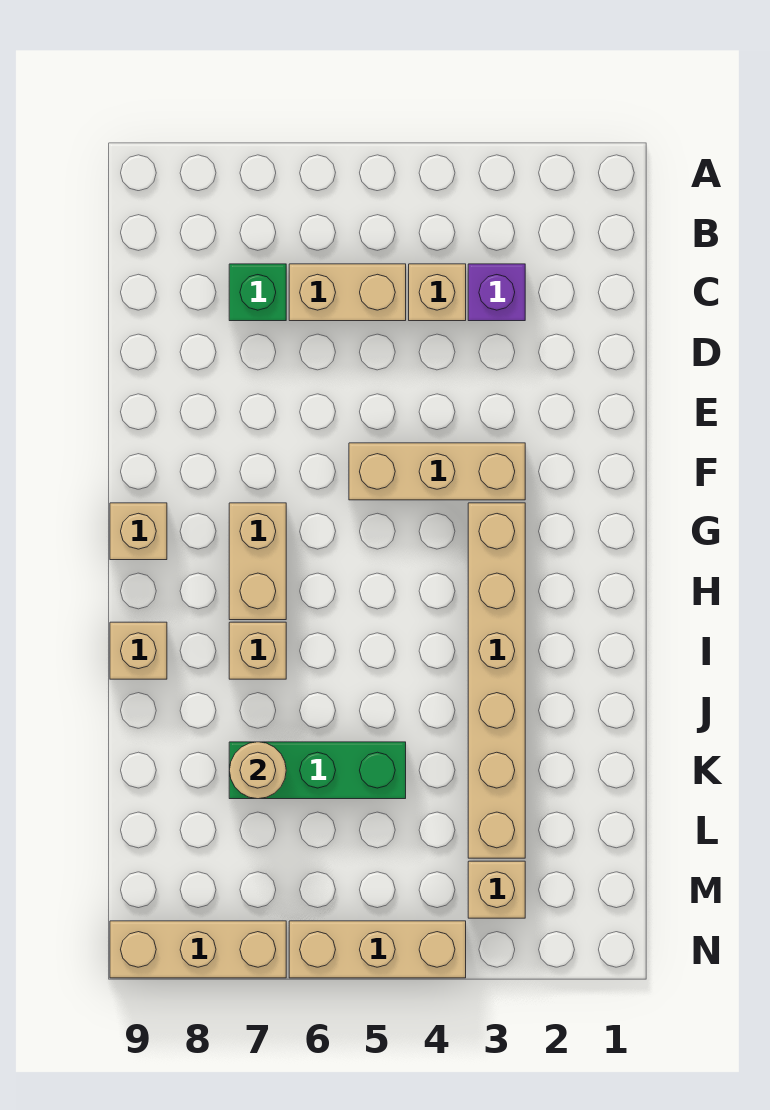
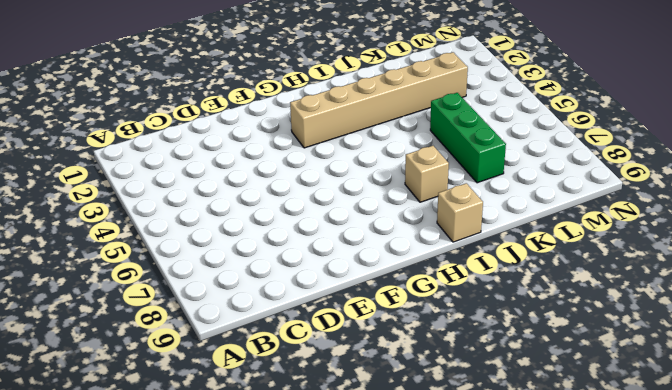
none -> purple 1x1 brick [468,264,525,321]
none -> tan 1x1 brick [409,264,466,321]
none -> tan 1x2 brick [289,264,406,321]

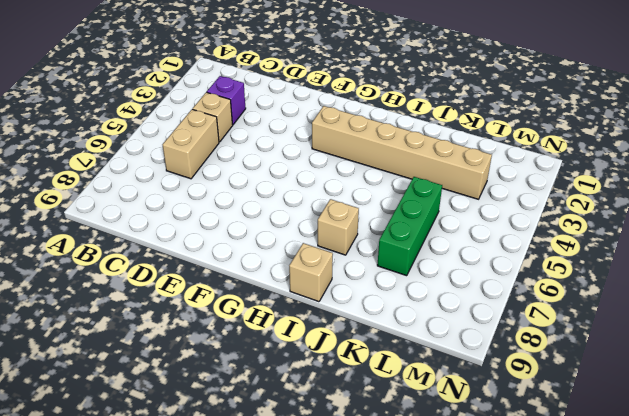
none -> green 1x1 brick [229,264,286,321]
none -> tan 1x3 brick [349,443,525,500]
none -> tan 1x2 brick [229,503,286,620]

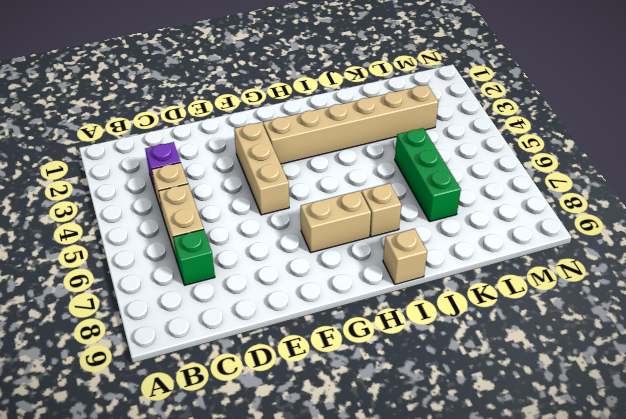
none -> tan 1x1 brick [110,503,167,560]
none -> tan 1x1 brick [468,861,525,918]
none -> tan 1x3 brick [289,921,466,978]

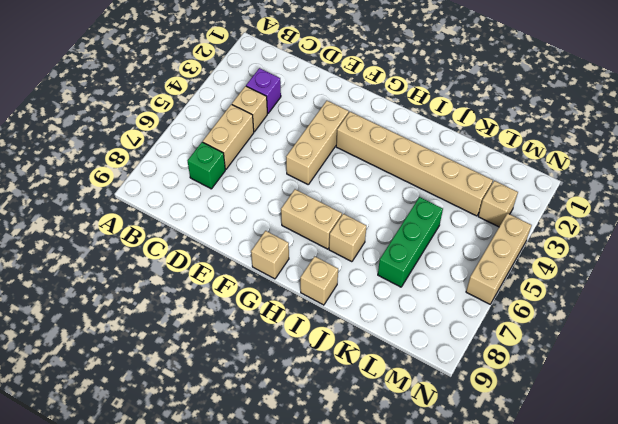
none -> tan 1x3 brick [110,921,286,978]
none -> tan 1x1 round brick [229,742,286,799]

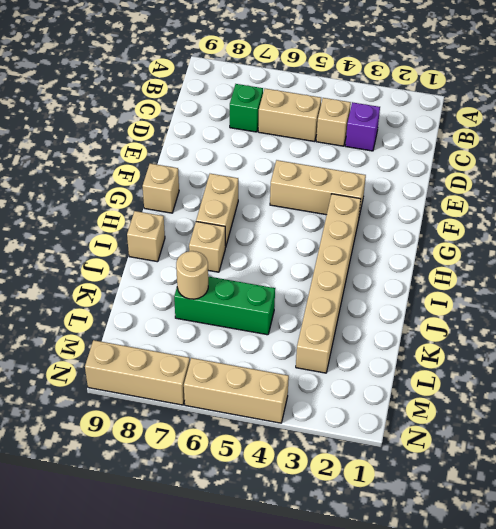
none -> tan 1x1 brick [468,861,525,918]

